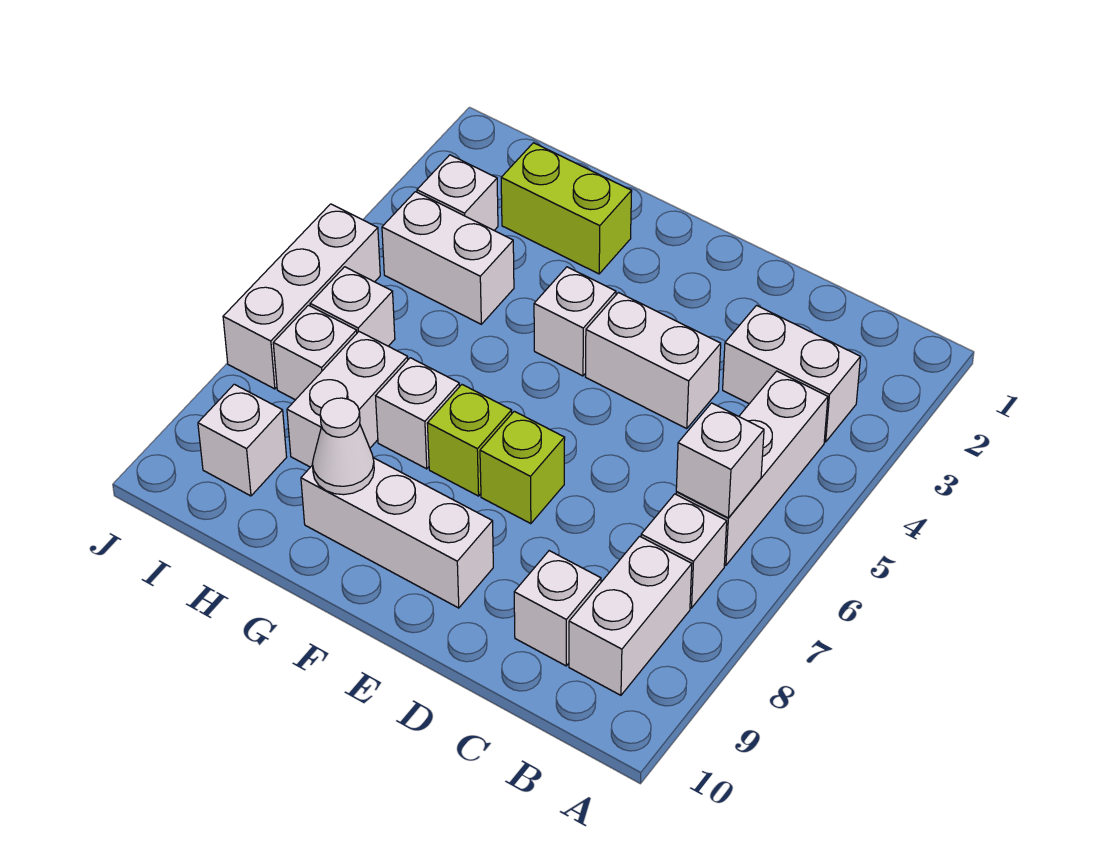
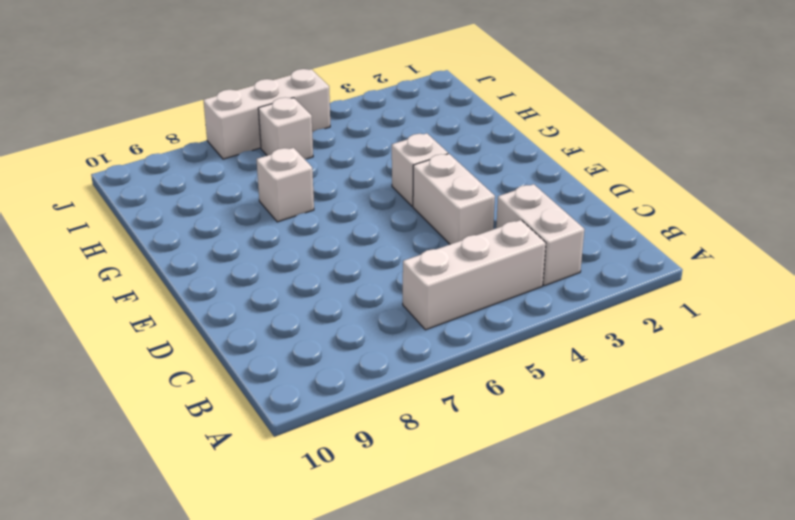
none -> white 1x1 brick [641,494,727,608]
none -> white 1x2 brick [569,536,692,695]
none -> white 1x1 brick [514,551,601,666]

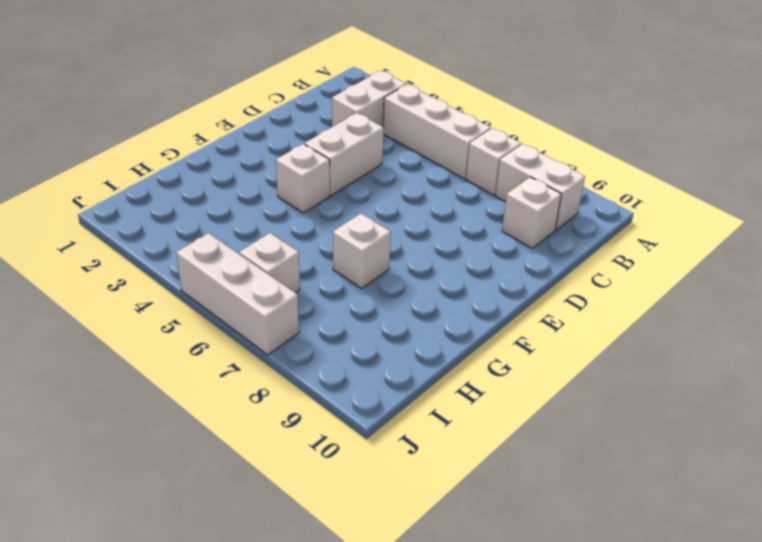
none -> lime 1x1 brick [480,411,565,524]
none -> white 1x3 brick [301,458,493,608]
none -> lime 1x1 brick [427,385,512,496]

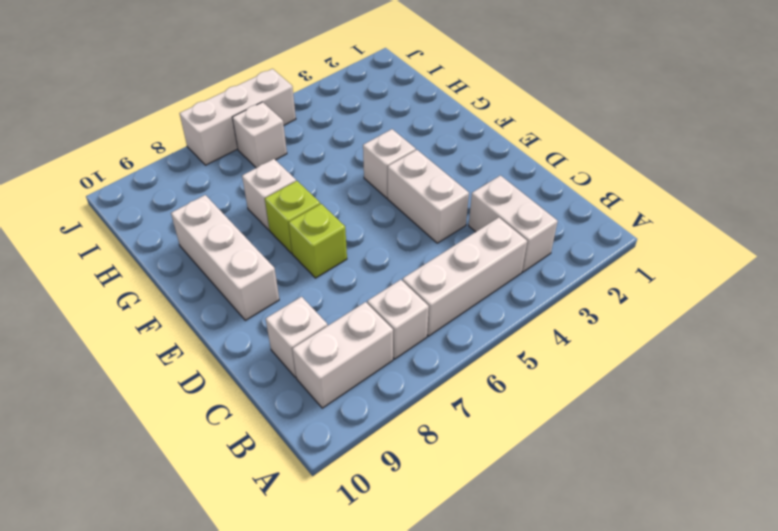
none -> lime 1x2 brick [501,143,632,274]
none -> white 1x2 brick [382,192,514,324]
none -> white 1x2 brick [287,332,408,467]

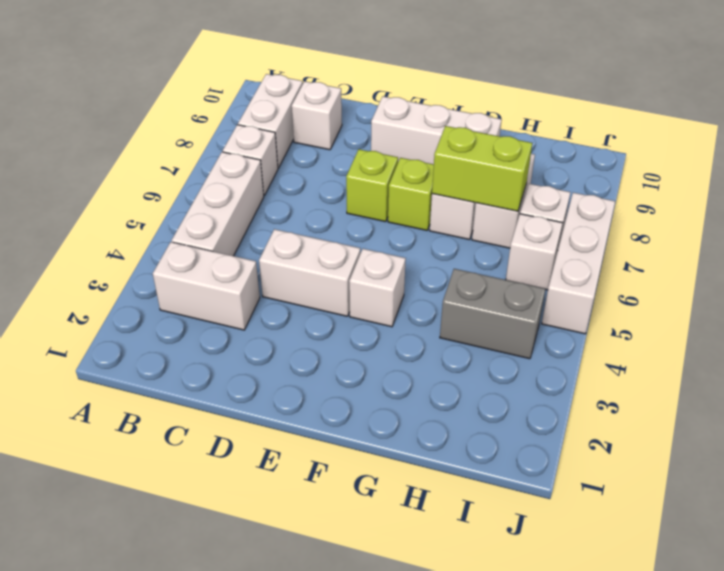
lime 1x2 brick [432,126,532,211] -> lime 1x2 brick moved to [501,143,632,274]
grey 1x2 brick [440,269,545,359] -> white 1x2 brick [382,192,514,324]
none -> white 1x1 brick [417,155,498,230]
none -> white 1x1 brick [198,384,287,496]
none -> white 1x1 brick [676,403,764,518]

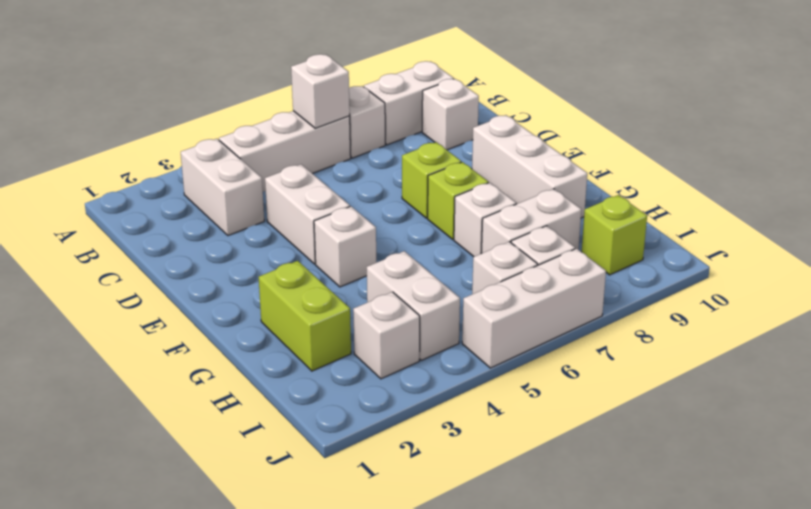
lime 1x1 brick [582,195,647,275] -> white 1x1 brick [198,384,287,496]
none -> white 1x1 cone [312,398,374,495]

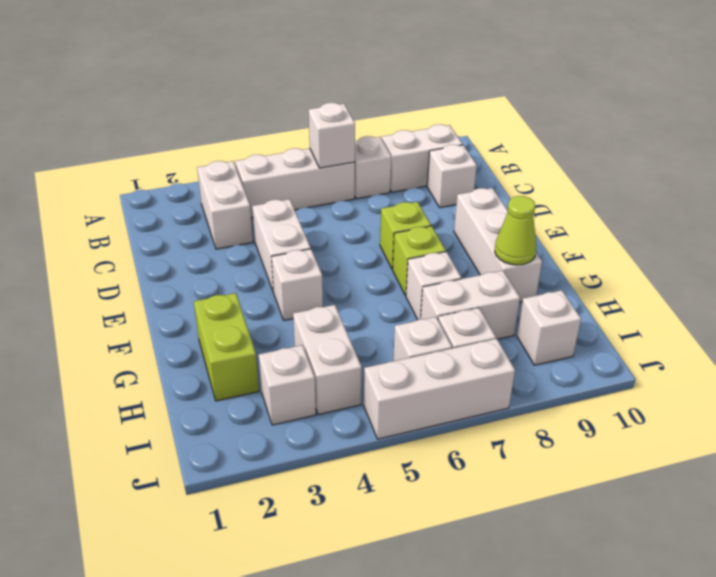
lime 1x1 cone [495,196,536,265] -> white 1x1 cone [312,398,374,495]

